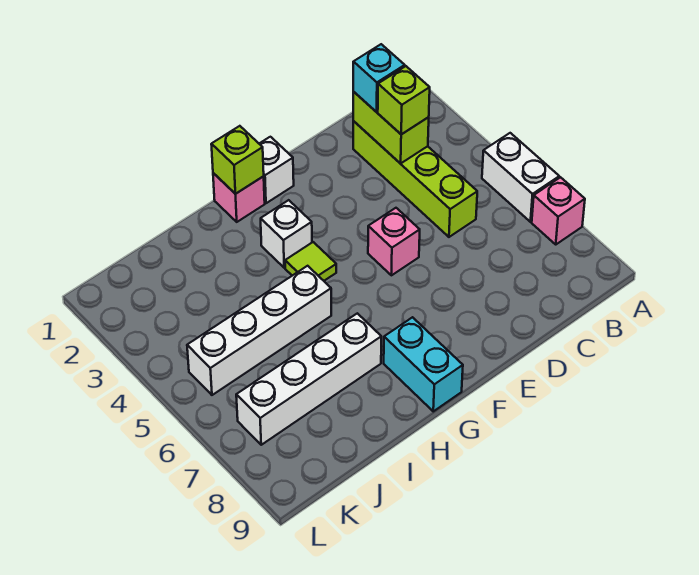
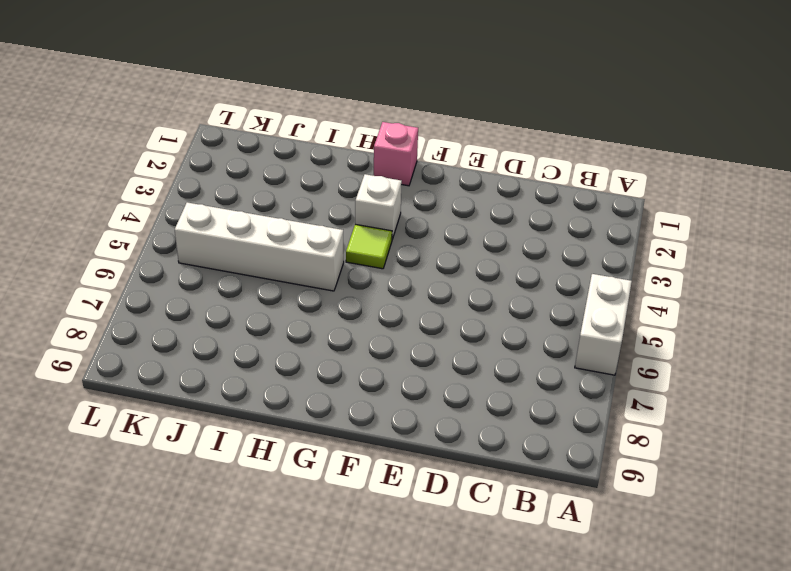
none -> pink 1x1 brick [532,177,585,244]
none -> lime 1x4 brick [353,121,477,237]
none -> pink 1x1 brick [368,208,420,275]

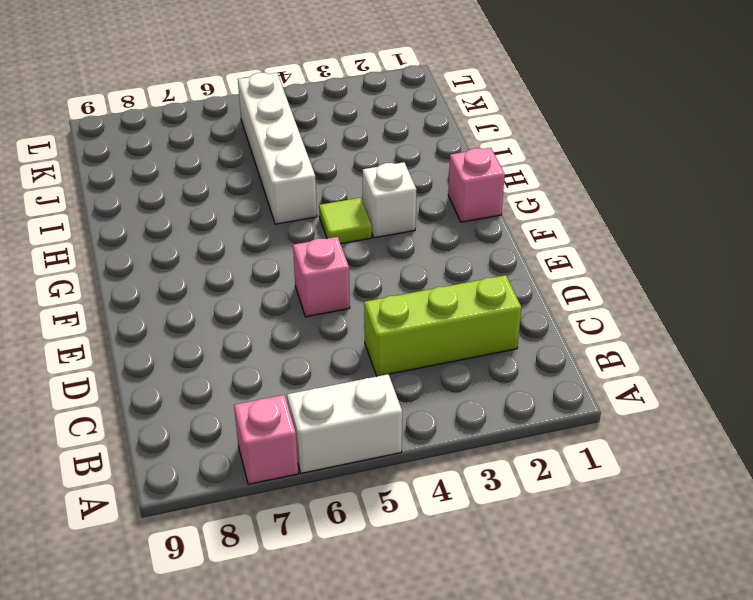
lime 1x3 brick [364,275,521,376] -> lime 1x4 brick [353,121,477,237]
none -> white 1x1 brick [259,137,294,203]
none -> cyan 1x2 brick [384,317,463,411]
none -> white 1x4 brick [236,313,381,445]

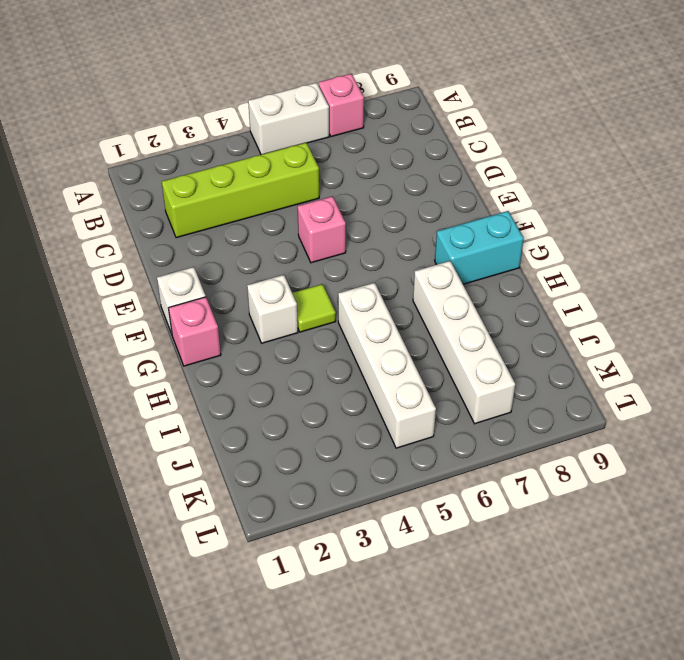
none -> lime 1x2 brick [353,92,429,164]
none -> lime 1x1 brick [211,126,264,194]
none -> cyan 1x1 brick [353,44,405,112]

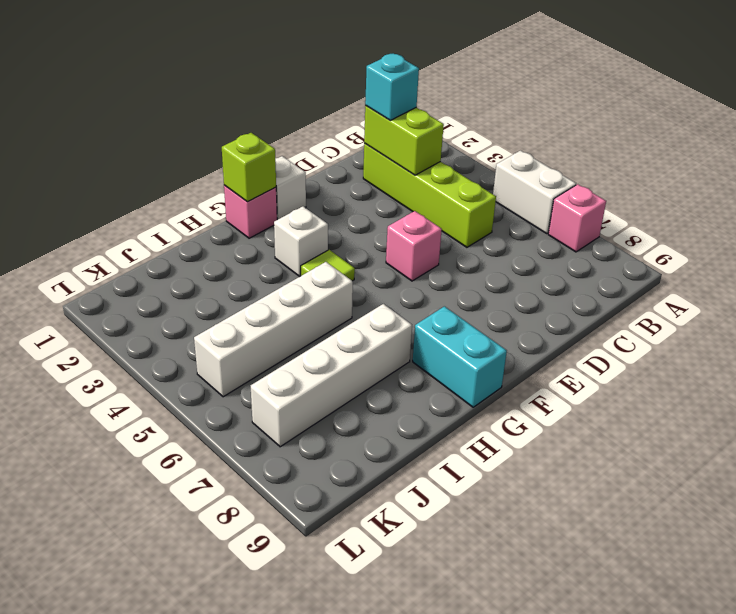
none -> lime 1x1 brick [378,66,430,134]

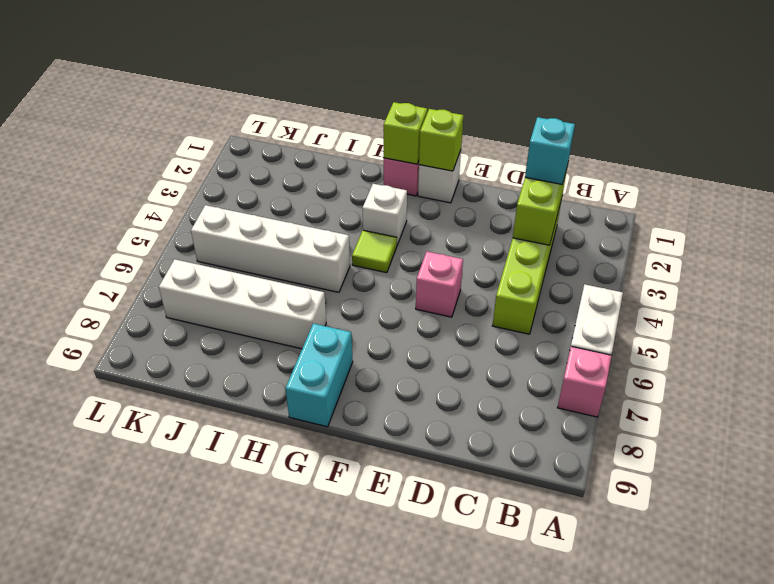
lime 1x1 brick [419,109,463,171] -> lime 1x1 brick moved to [378,66,430,134]

